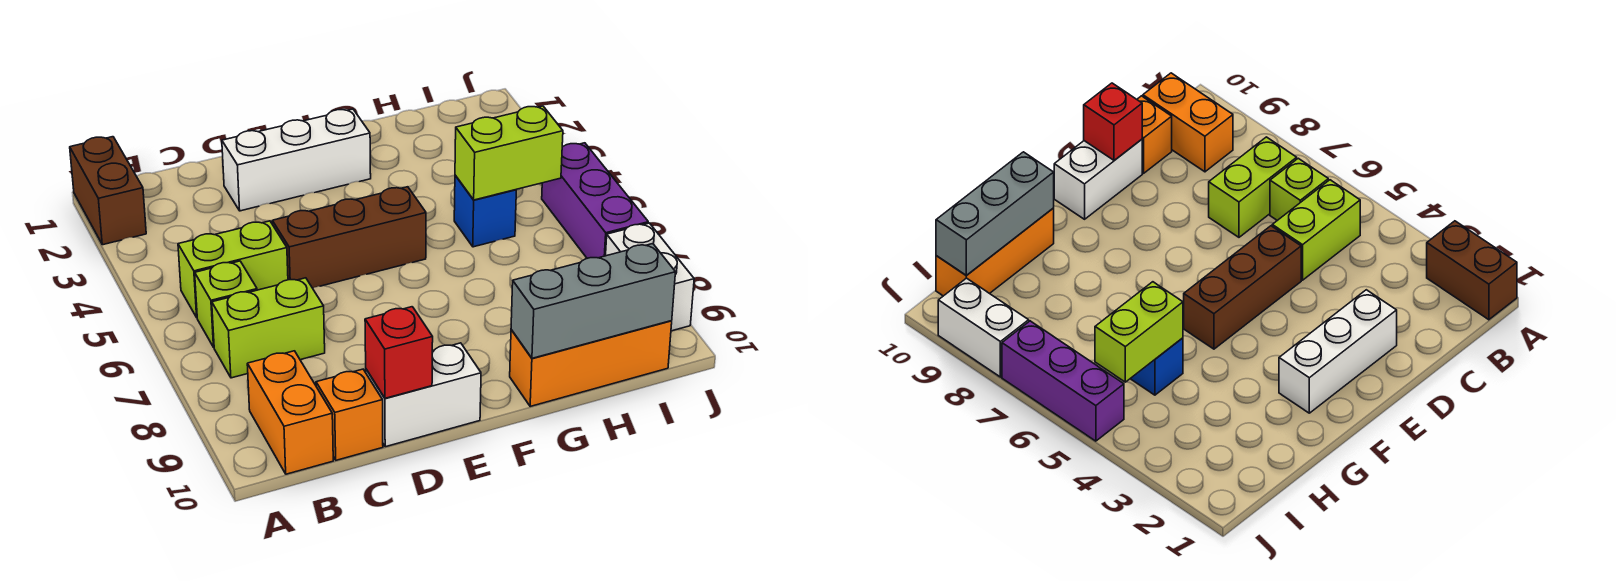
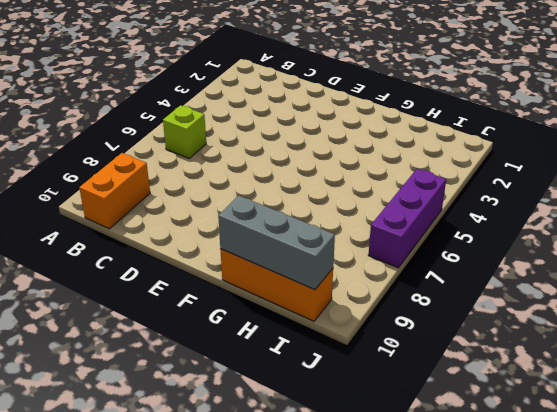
none -> brown 1x2 brick [70,137,146,245]
none -> lime 1x2 brick [178,221,288,317]
none -> lime 1x2 brick [212,278,325,378]

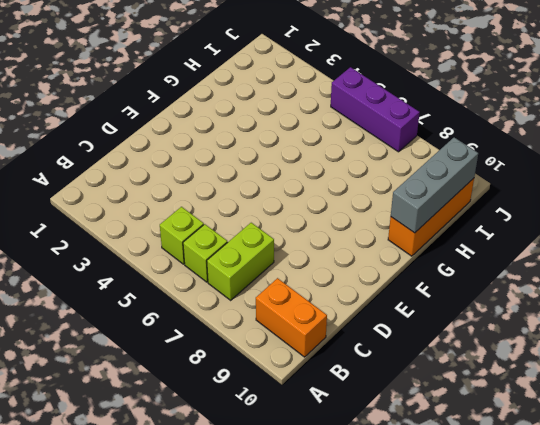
lime 1x1 brick [160,207,204,264] -> lime 1x2 brick [178,221,288,317]
none -> brown 1x2 brick [70,137,146,245]
none -> orange 1x1 brick [316,369,383,460]
none -> white 1x3 brick [222,109,371,211]

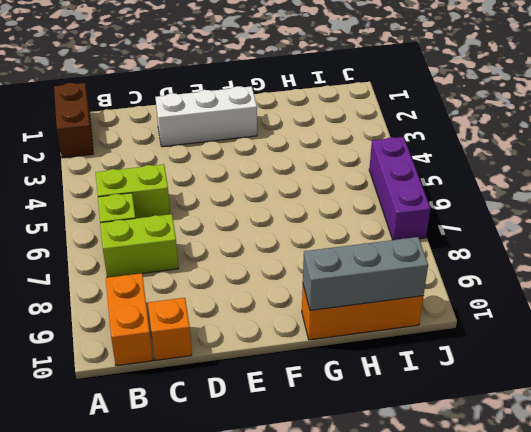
none -> brown 1x3 brick [272,187,426,288]
none -> white 1x2 brick [366,343,481,447]
none -> blue 1x1 brick [454,175,516,247]

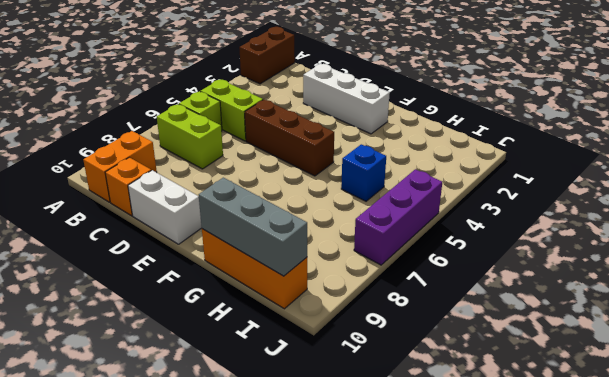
none -> white 1x2 brick [606,223,694,331]
none -> red 1x1 brick [365,307,433,398]
none -> lime 1x2 brick [455,106,563,200]

